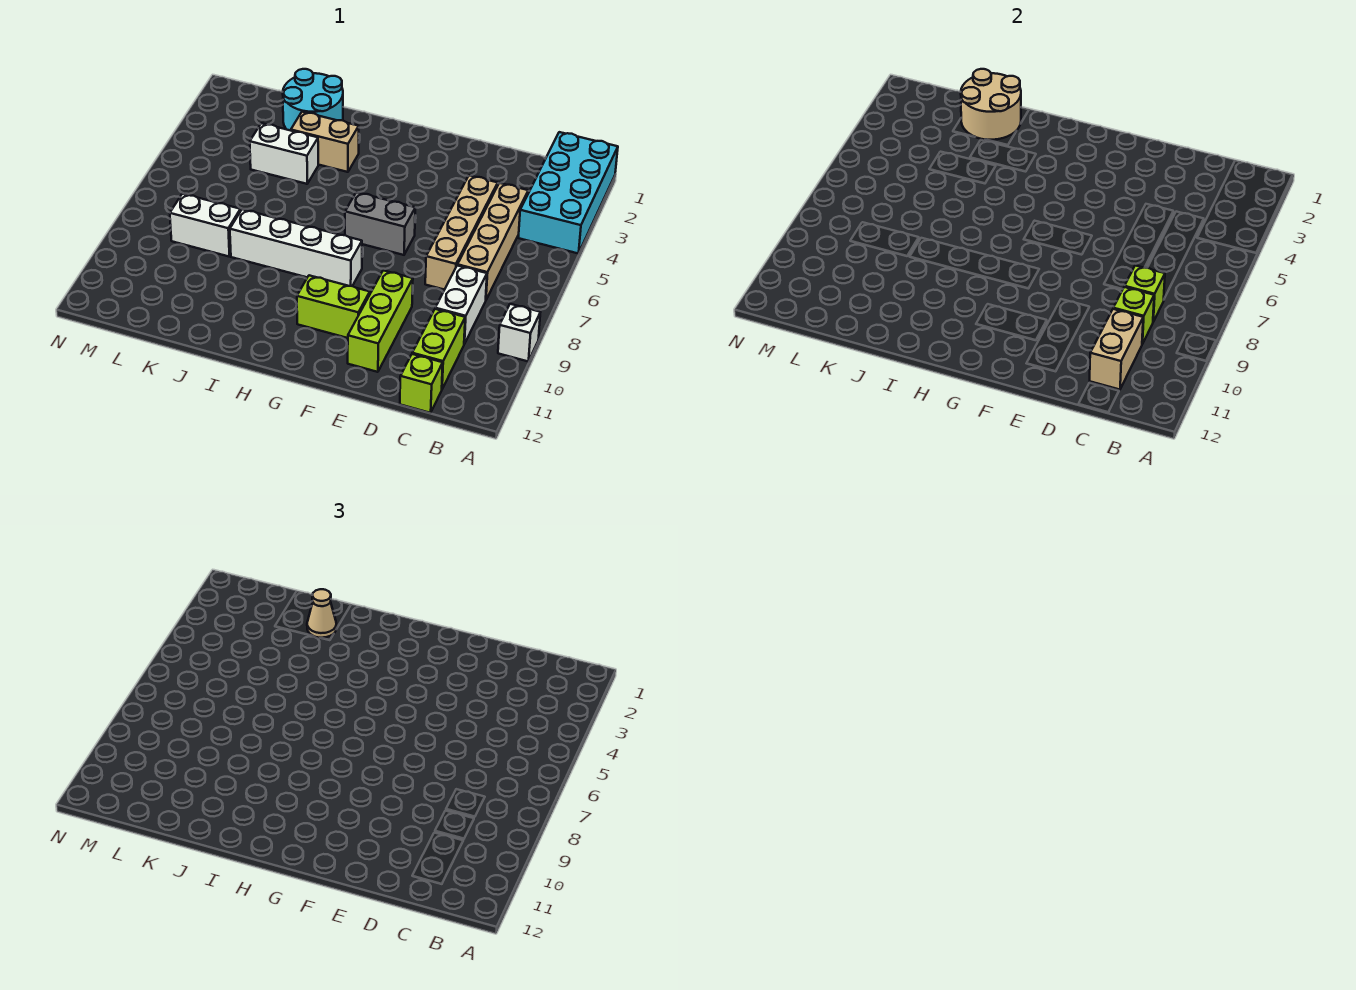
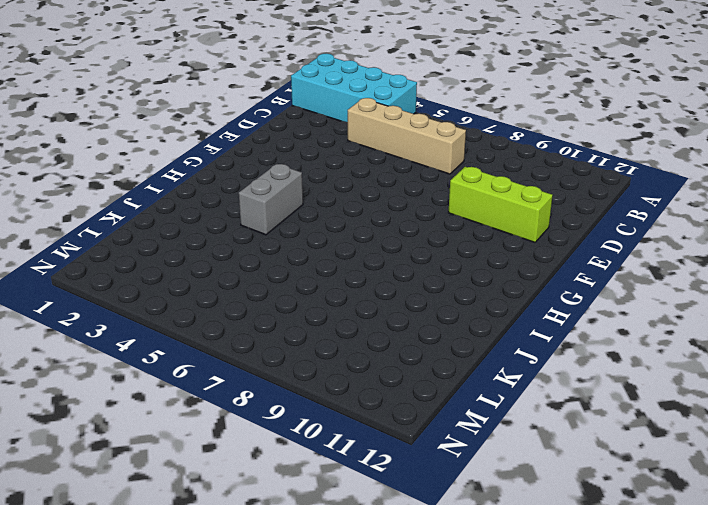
grey 1x2 brick [239,164,303,235] -> grey 1x2 brick moved to [345,192,415,255]
none -> white 1x1 brick [498,304,540,361]
none -> white 1x2 brick [435,266,487,344]
none -> lime 1x2 brick [412,309,465,389]

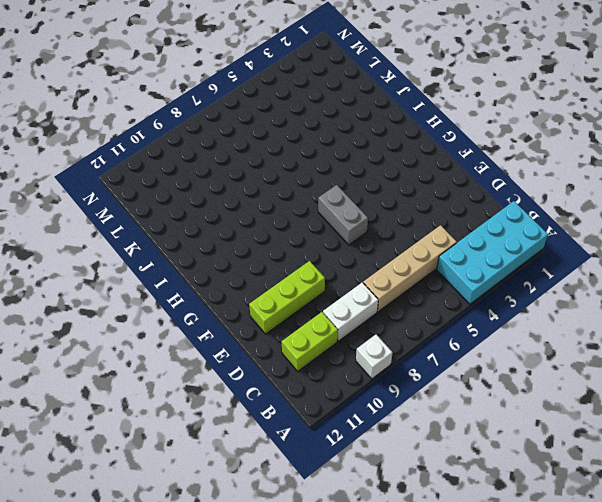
none -> lime 1x1 brick [400,354,443,413]
none -> tan 1x4 brick [425,175,498,290]
none -> lime 1x2 brick [297,275,370,338]

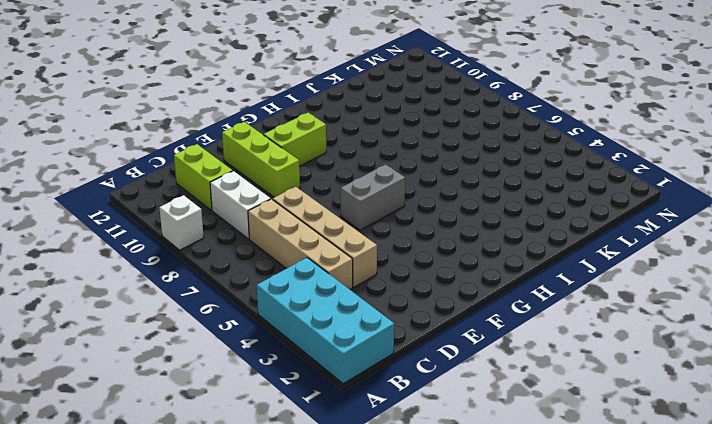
none -> lime 1x1 brick [400,354,443,413]
none -> white 1x4 brick [230,209,362,286]
none -> tan 1x2 brick [291,112,359,172]

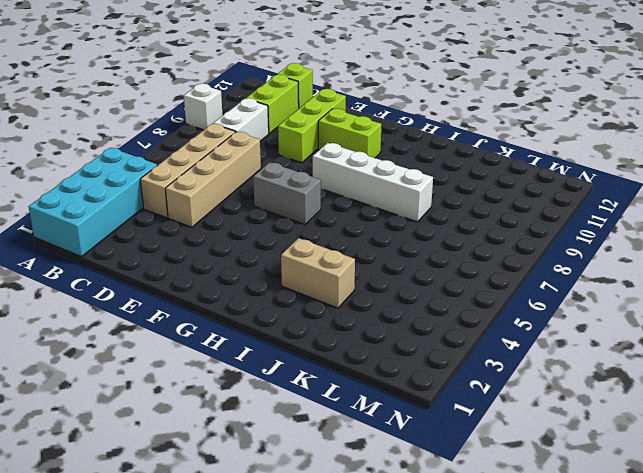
none -> cyan 2x2 round brick [283,69,343,131]
none -> white 1x2 brick [250,123,318,184]
none -> white 1x2 brick [170,194,240,257]

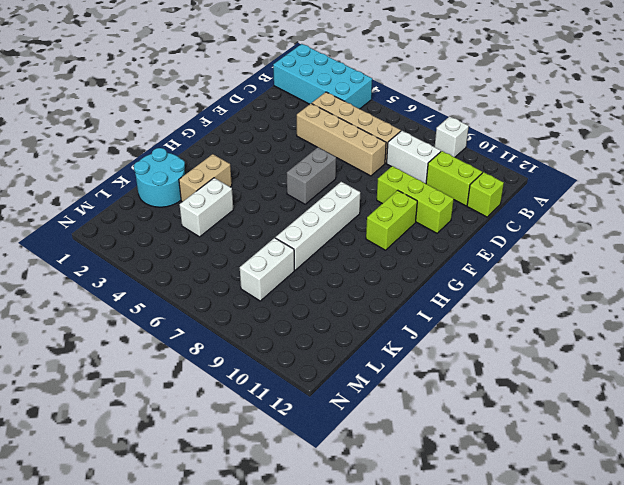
none -> lime 1x1 brick [1125,266,1165,322]
none -> lime 1x1 brick [1113,287,1154,344]
none -> tan 1x2 brick [1090,309,1143,390]

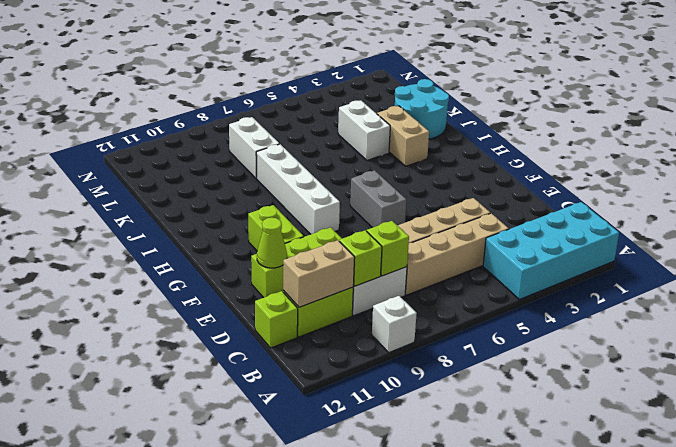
lime 1x1 cone [257,218,287,268] -> none
none -> tan 2x2 round brick [961,69,1021,140]
none -> tan 1x1 cone [307,589,336,638]

